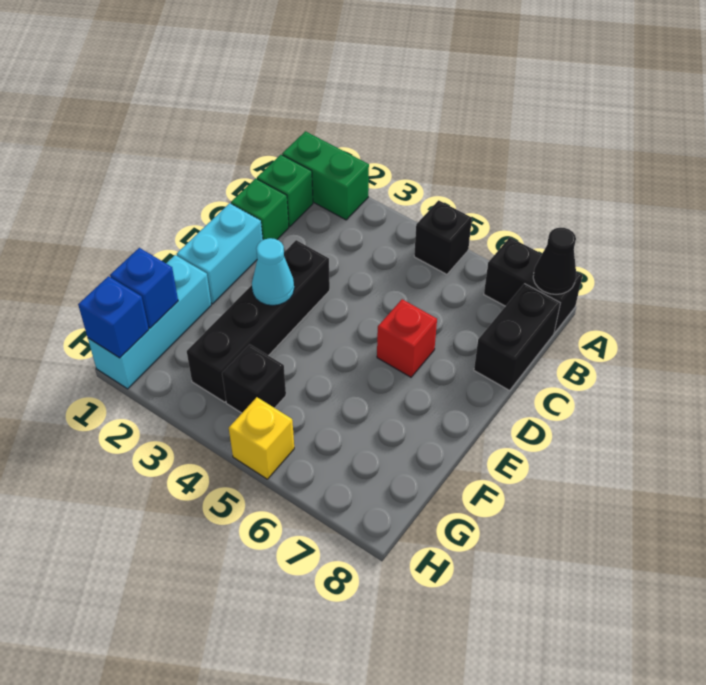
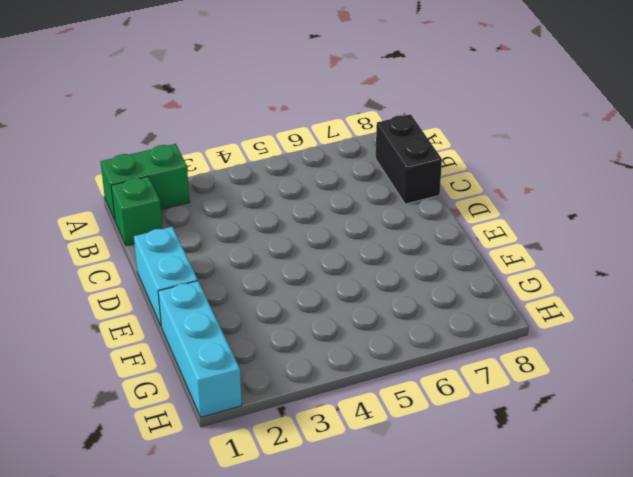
none -> black 1x1 brick [414,200,472,274]
none -> black 1x2 brick [484,237,582,333]
none -> green 1x1 brick [231,179,289,240]

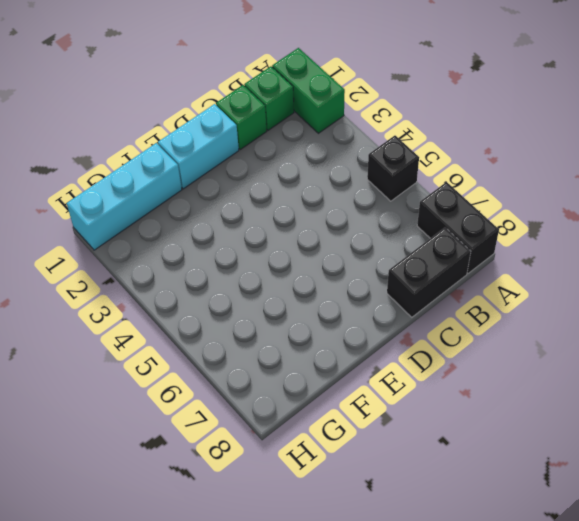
none -> black 1x4 brick [187,240,330,402]
none -> red 1x1 brick [377,299,437,377]
none -> black 1x1 brick [222,344,286,413]

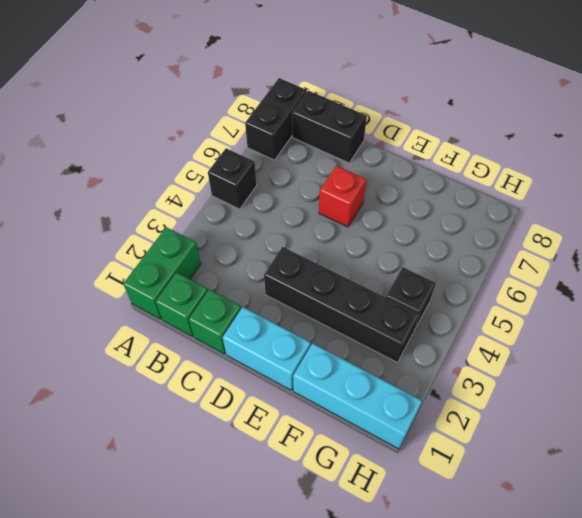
none -> yellow 1x1 brick [229,397,294,479]
none -> black 1x1 cone [533,228,576,294]
none -> cyan 1x1 cone [252,238,294,306]

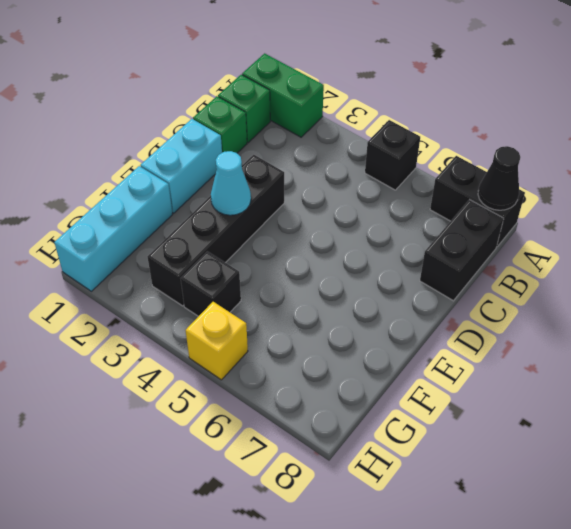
none -> red 1x1 brick [377,299,437,377]
none -> blue 1x1 brick [110,248,178,328]
none -> blue 1x1 brick [78,276,149,358]

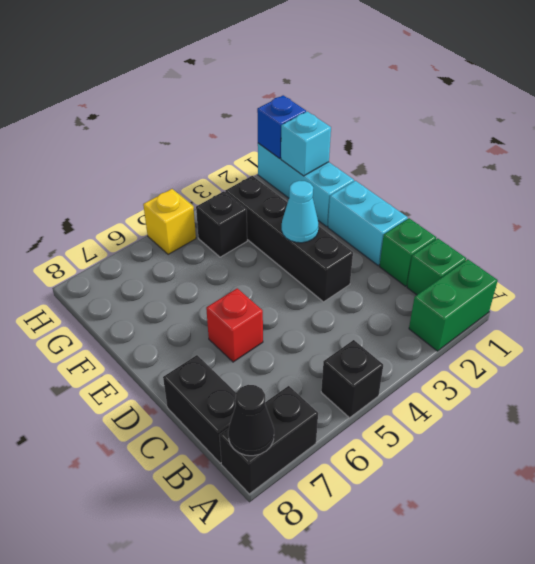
cyan 1x1 brick [281,111,331,176] -> blue 1x1 brick [110,248,178,328]

